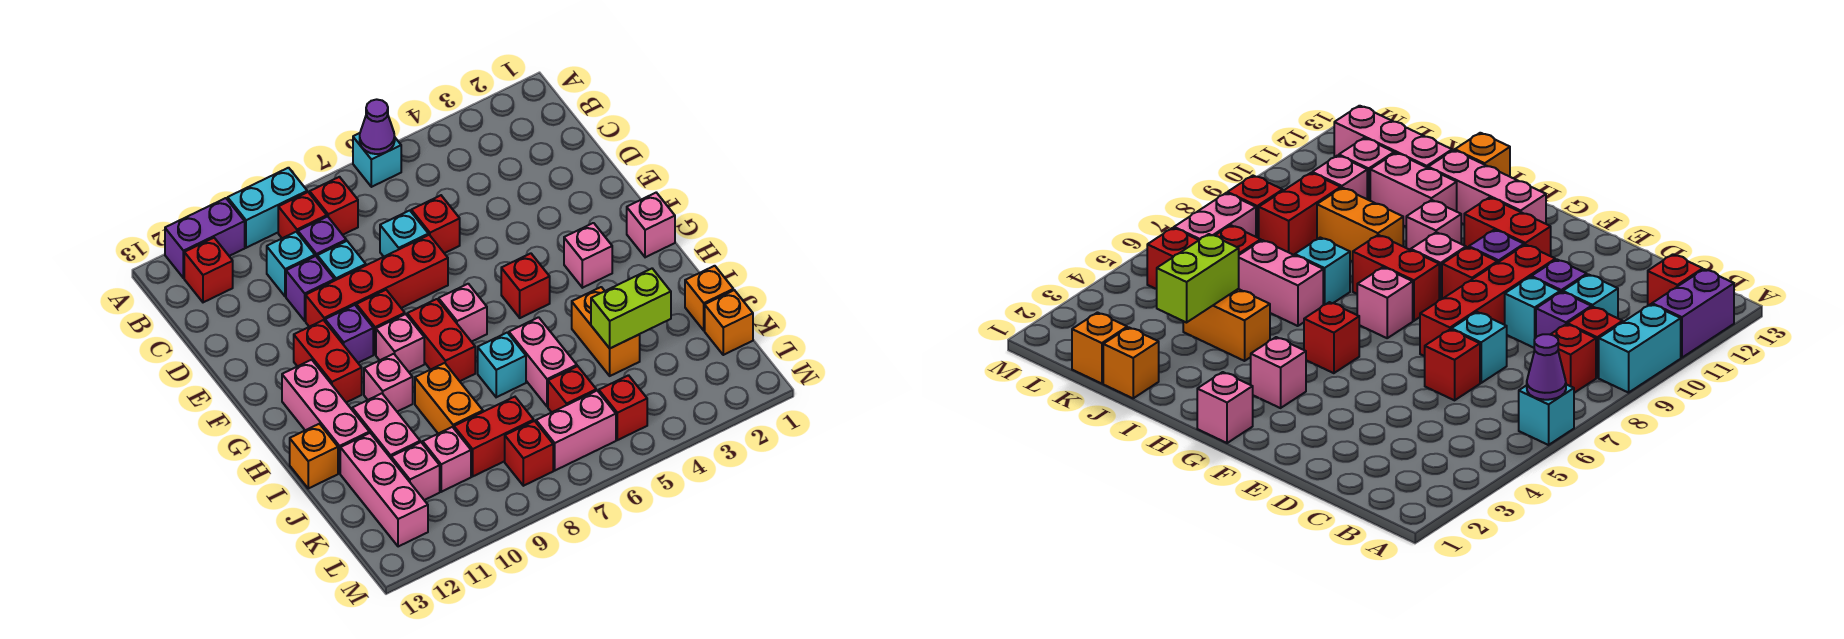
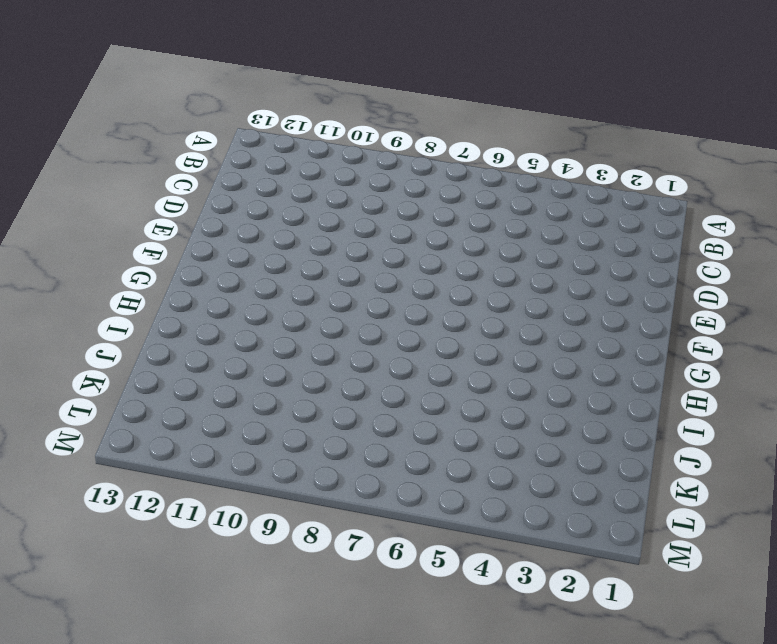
none -> cyan 1x1 brick [353,133,401,187]
none -> cyan 1x2 brick [228,168,307,248]
none -> purple 1x2 brick [165,198,245,278]
none -> red 1x1 brick [310,177,358,235]

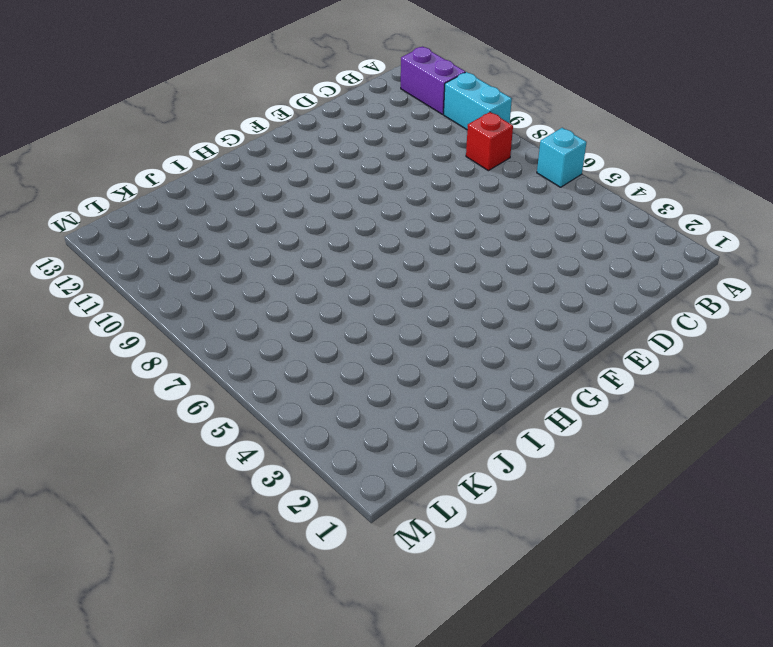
none -> red 1x1 brick [278,192,327,238]
none -> red 1x1 brick [184,238,233,302]
none -> purple 1x1 brick [298,216,346,257]
none -> cyan 1x1 brick [267,232,315,297]

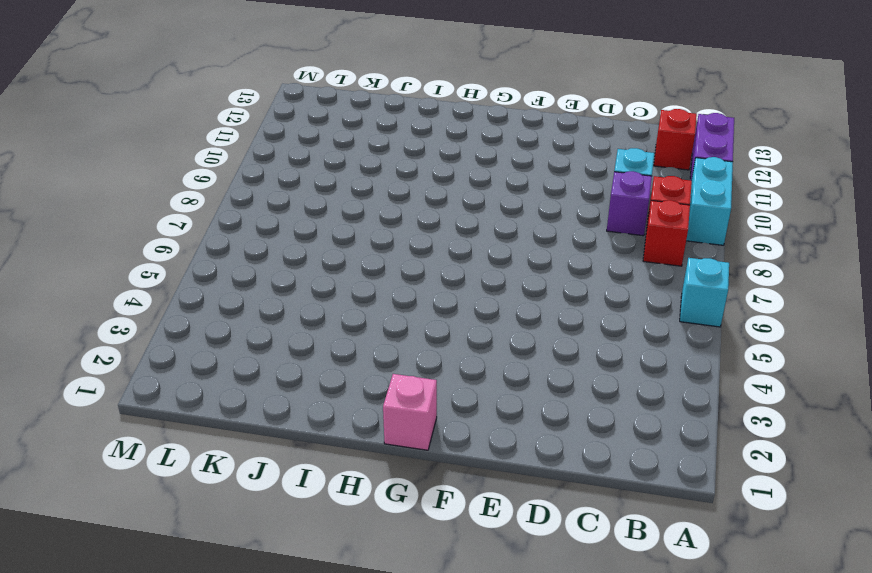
none -> red 1x1 brick [411,195,460,253]
none -> cyan 1x1 brick [380,211,428,257]
none -> cyan 1x1 brick [317,241,366,281]
none -> purple 1x1 brick [286,256,334,321]

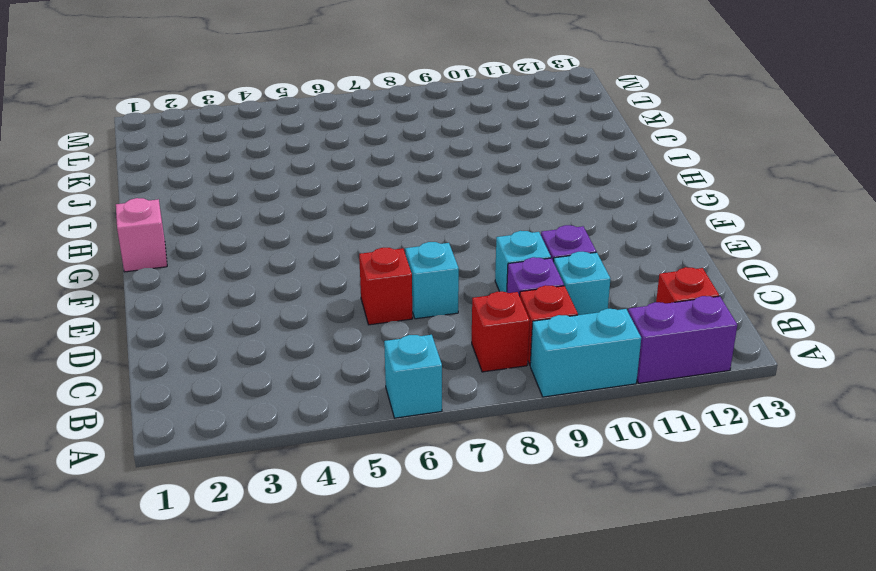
none -> red 1x4 brick [306,235,448,327]
none -> red 1x1 brick [356,290,405,354]
none -> purple 1x1 brick [325,305,373,363]
none -> red 1x2 brick [294,320,362,402]

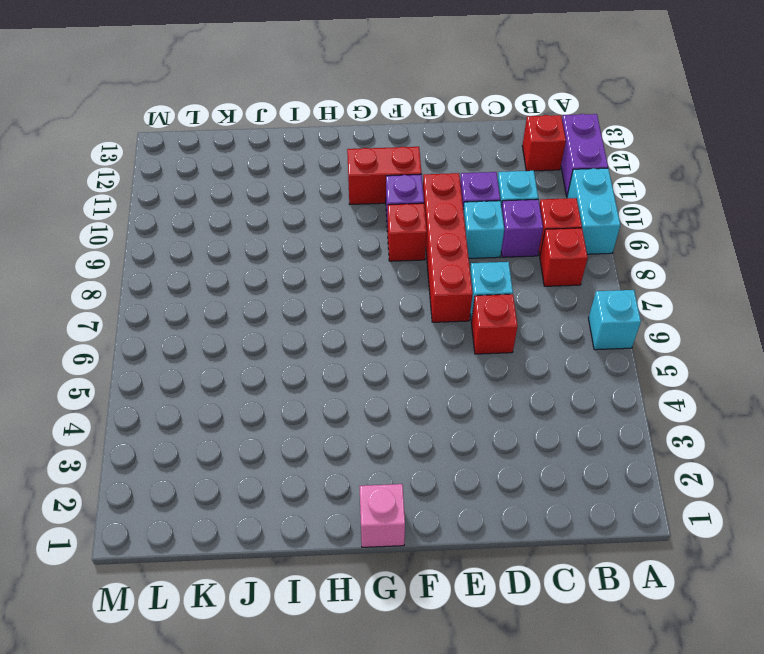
none -> pink 1x1 brick [564,223,612,288]
none -> red 1x1 brick [501,253,550,318]
none -> pink 1x1 brick [439,284,487,342]
none -> red 1x2 brick [407,299,475,381]

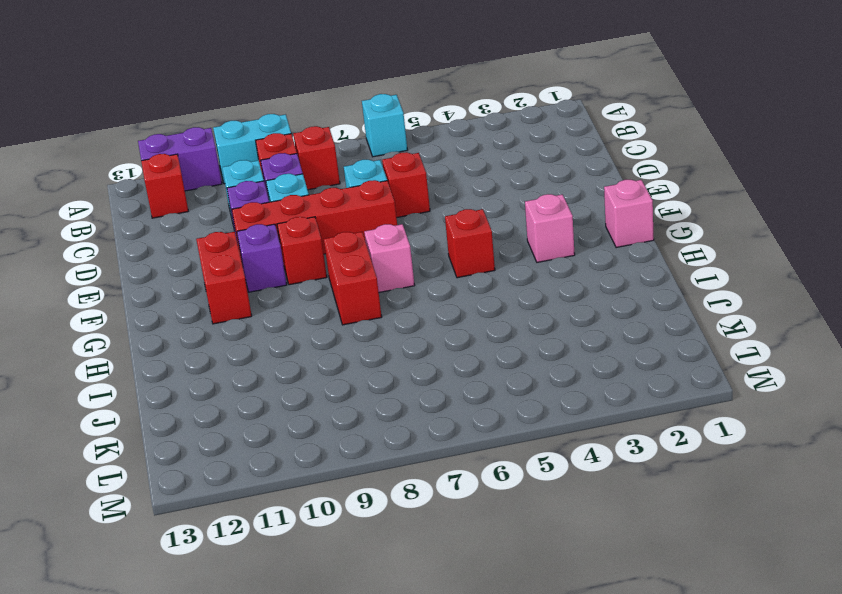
none -> pink 1x1 brick [376,314,424,372]
none -> pink 1x3 brick [282,360,369,473]
none -> pink 1x1 brick [364,354,413,412]
none -> orange 1x2 brick [572,287,640,376]

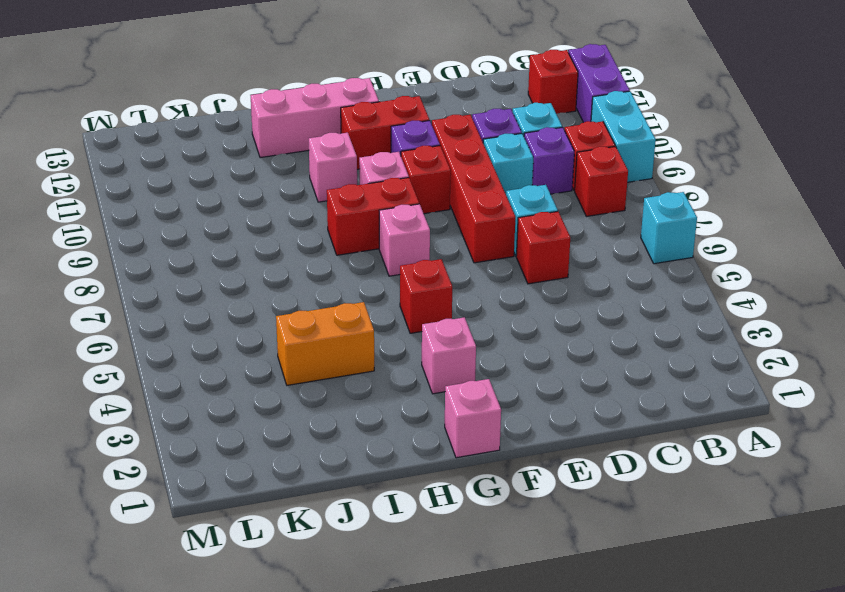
none -> pink 1x2 brick [509,317,577,407]
none -> cyan 1x1 brick [478,333,526,397]
none -> orange 1x2 brick [415,363,483,434]
none -> pink 1x2 brick [352,393,420,458]

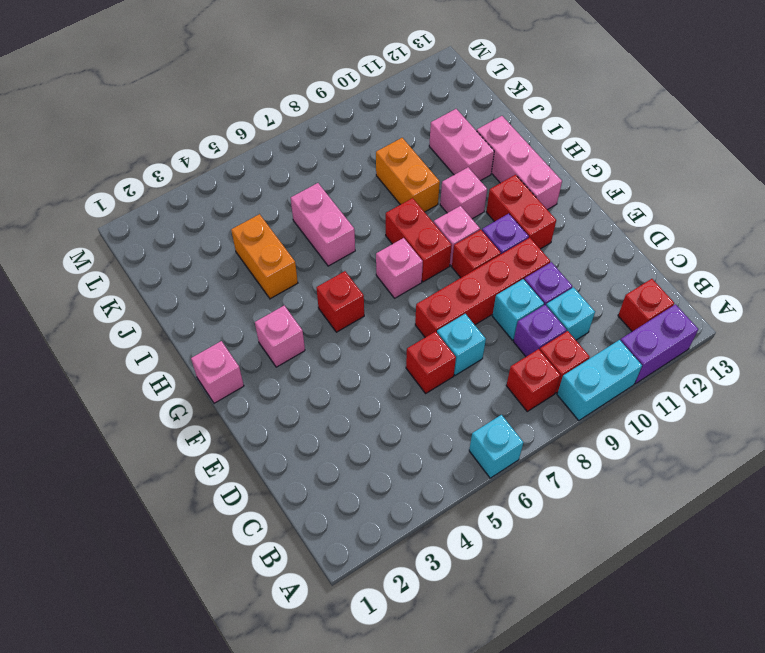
none -> cyan 1x1 brick [478,333,526,397]
none -> orange 1x1 brick [290,424,338,488]
none -> orange 1x1 brick [685,266,733,330]
none -> pink 1x3 brick [340,433,428,547]

